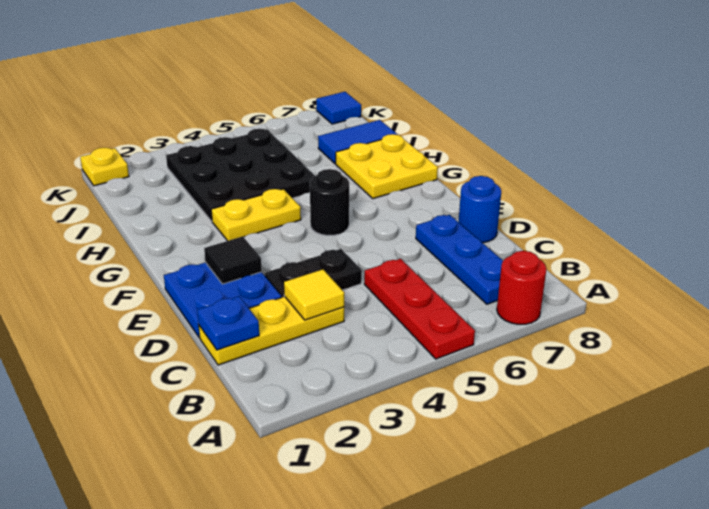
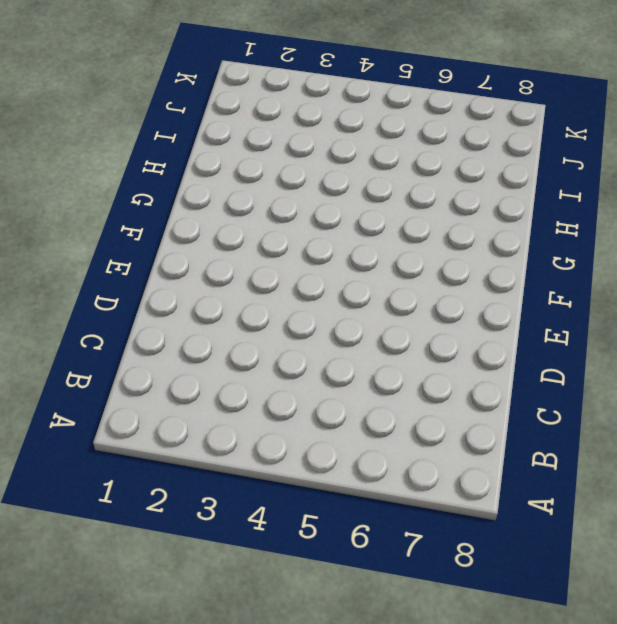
none -> red 1x3 plate [364,259,475,359]
none -> red 1x1 round brick [497,251,547,324]
none -> blue 1x3 plate [416,215,503,304]

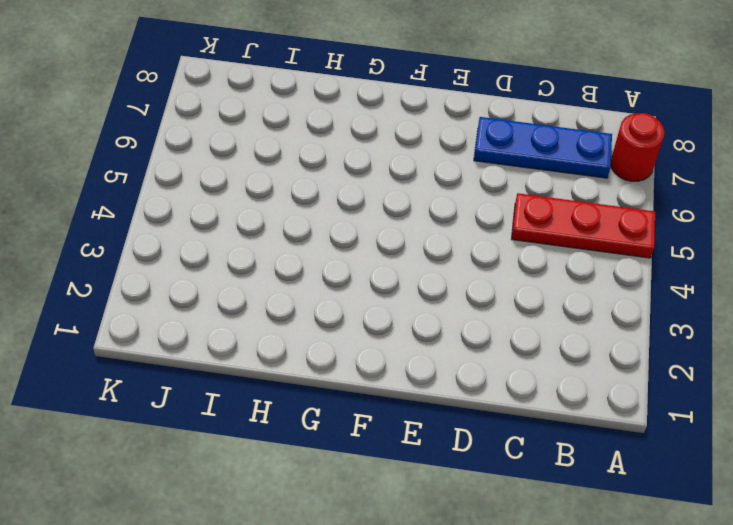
none -> yellow 1x3 plate [199,297,344,365]
none -> blue 2x2 plate [164,262,282,338]
none -> black 1x2 plate [265,249,362,297]

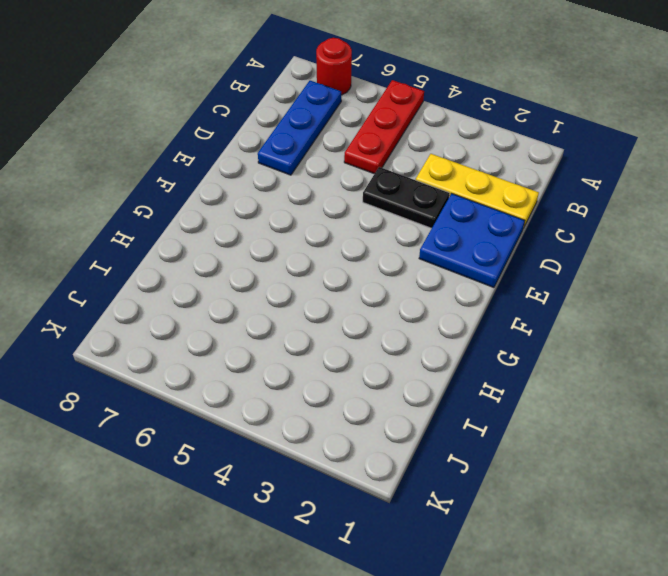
none -> blue 1x1 round brick [459,176,501,243]
none -> black 1x1 round brick [310,169,349,236]
none -> yellow 1x2 plate [211,189,301,241]

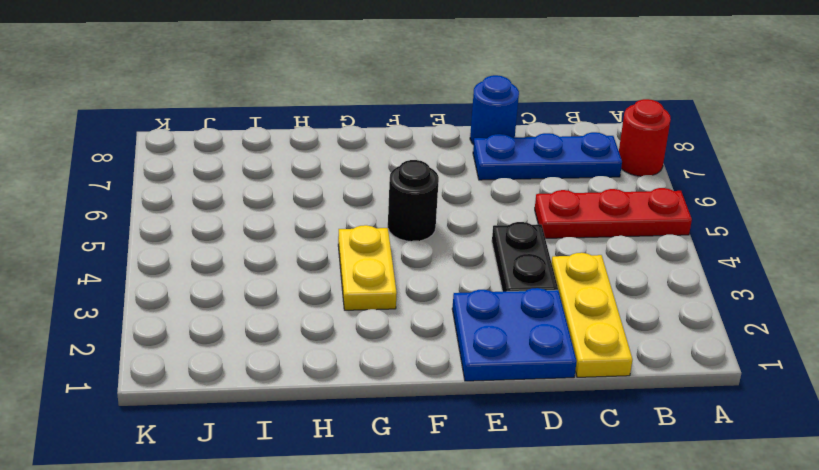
none -> yellow 2x2 plate [336,134,438,199]
none -> black 3x3 plate [166,129,315,221]
none -> blue 1x2 tile [318,120,398,164]

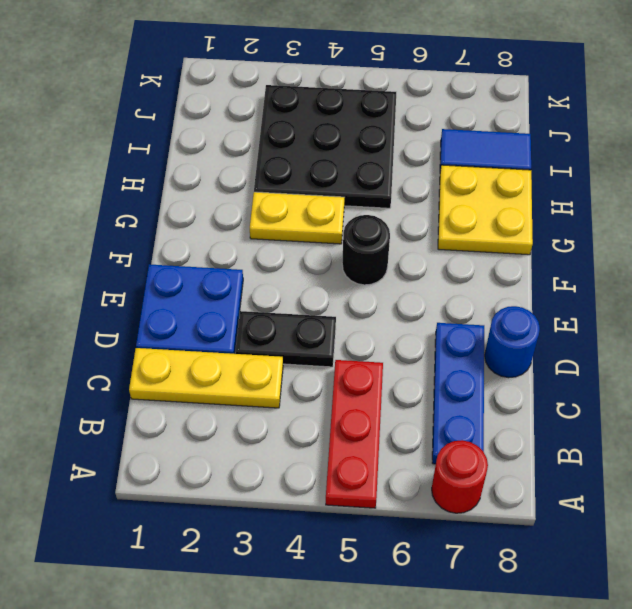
none -> yellow 1x1 plate [80,148,129,186]
none -> blue 1x1 tile [316,92,361,124]
none -> blue 1x1 plate [197,296,259,350]

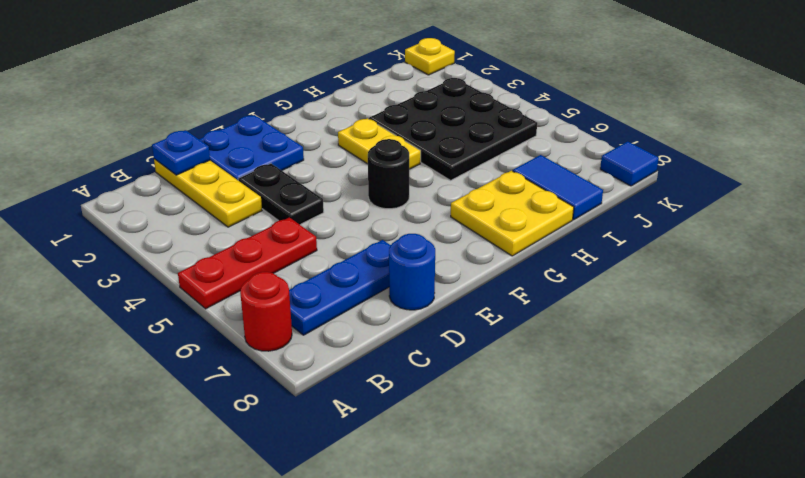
none -> yellow 1x1 tile [284,269,344,320]
none -> black 1x1 tile [204,237,262,284]

